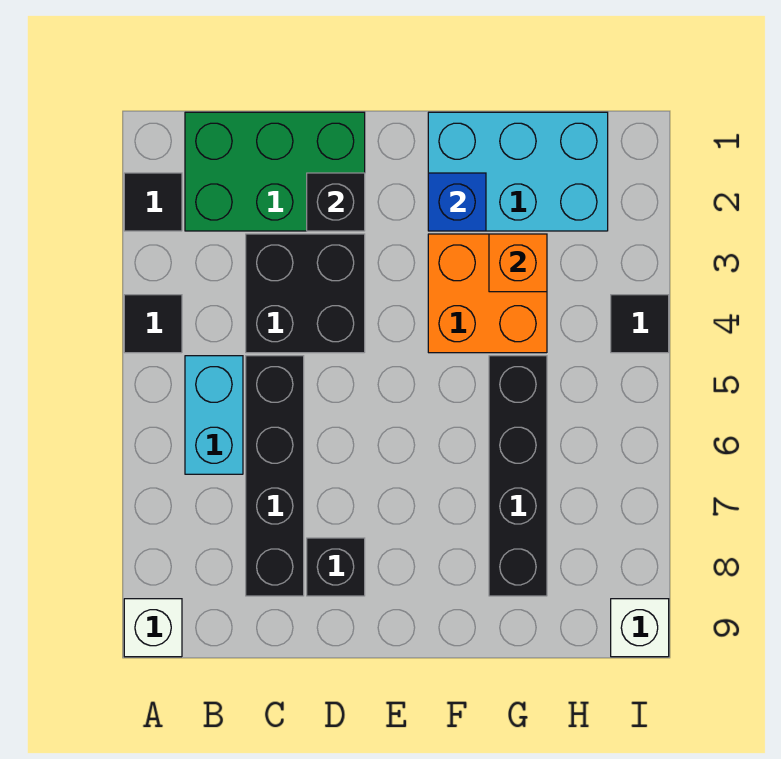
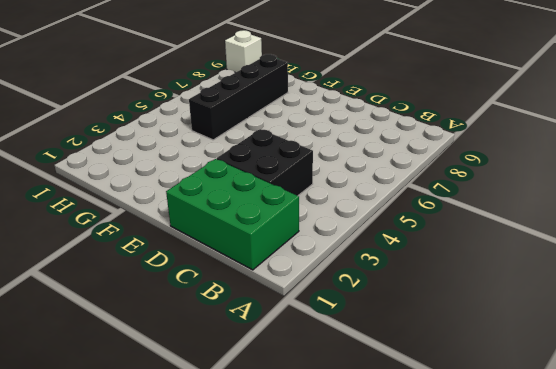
none -> black 1x1 tile [124,173,182,231]
none -> black 1x1 tile [124,295,182,353]
none -> white 1x1 brick [124,599,182,657]

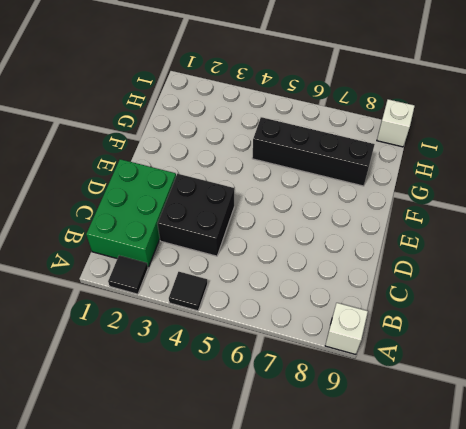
none -> cyan 1x2 brick [185,356,243,474]
none -> black 1x4 brick [246,356,304,596]
none -> black 1x1 brick [307,538,365,596]

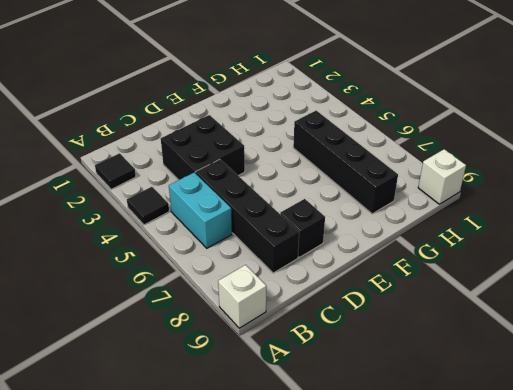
none -> green 2x3 brick [185,112,365,231]
none -> cyan 2x3 brick [428,112,608,231]
none -> orange 2x2 brick [428,234,547,353]

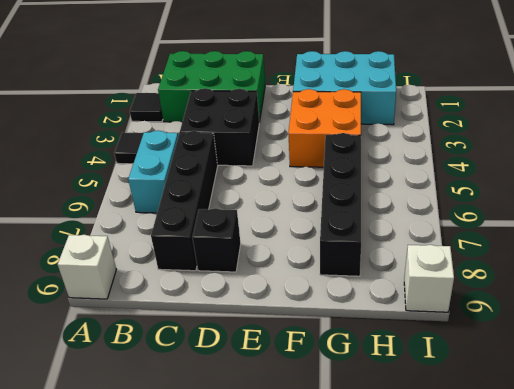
none -> black 1x1 tile [611,295,669,353]
none -> black 1x1 brick [307,173,365,231]
none -> blue 1x1 brick [428,173,486,231]

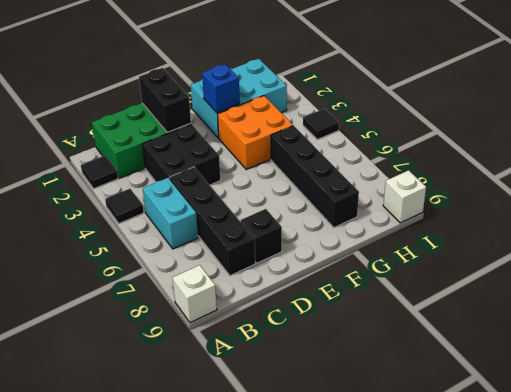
black 1x2 brick [139,68,191,132] -> black 1x1 brick [307,173,365,231]
none -> orange 1x1 brick [489,234,547,292]

